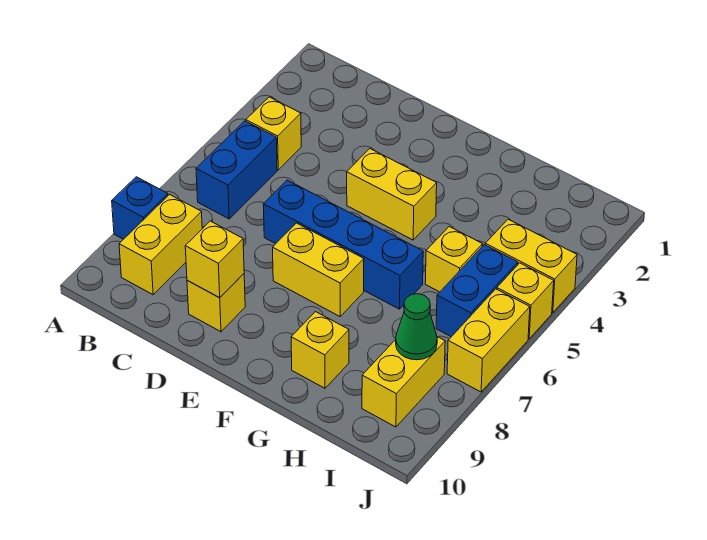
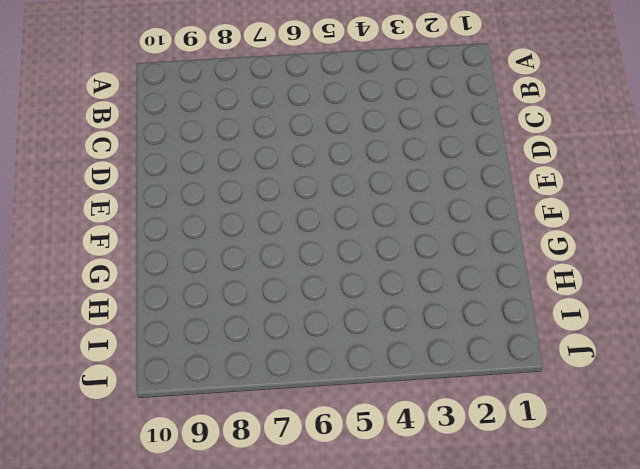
none -> blue 1x1 brick [112,177,168,239]
none -> yellow 1x1 brick [246,97,301,170]
none -> blue 1x2 brick [196,121,277,219]

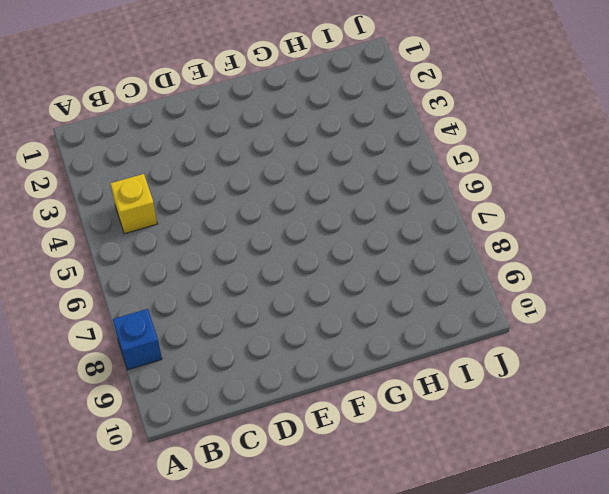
none -> blue 1x2 brick [196,121,277,219]
none -> yellow 1x2 brick [119,195,202,295]
none -> blue 1x4 brick [263,180,423,309]

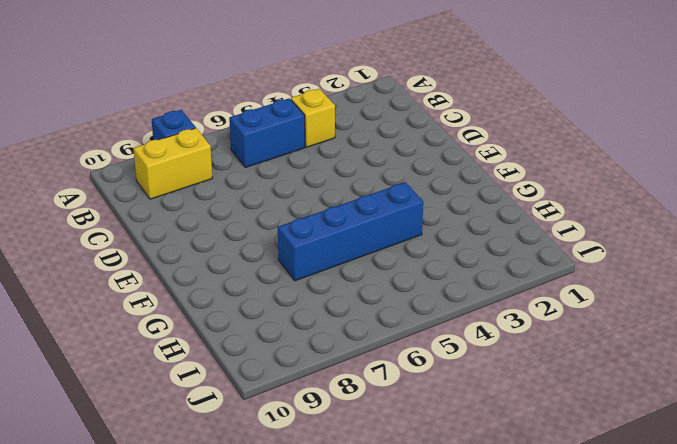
blue 1x4 brick [277,182,423,281] -> blue 1x4 brick turned to [263,180,423,309]
none -> yellow 1x1 brick [187,274,245,332]
none -> yellow 1x2 brick [347,149,437,240]
none -> yellow 1x2 brick [273,223,364,316]

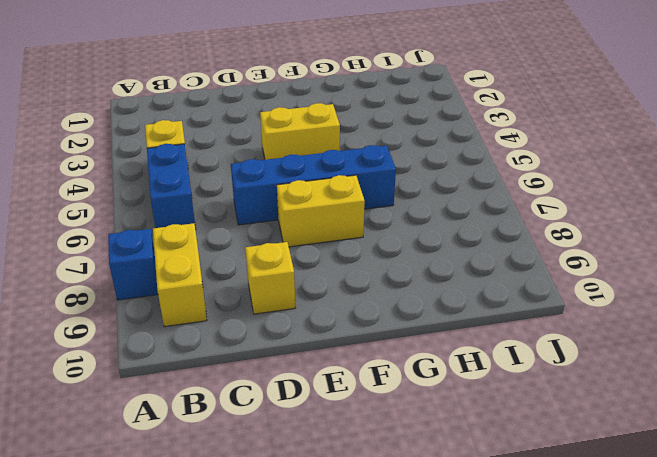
none -> yellow 1x1 brick [291,312,349,388]
none -> yellow 1x1 brick [425,227,483,292]
none -> yellow 1x2 brick [485,219,577,313]

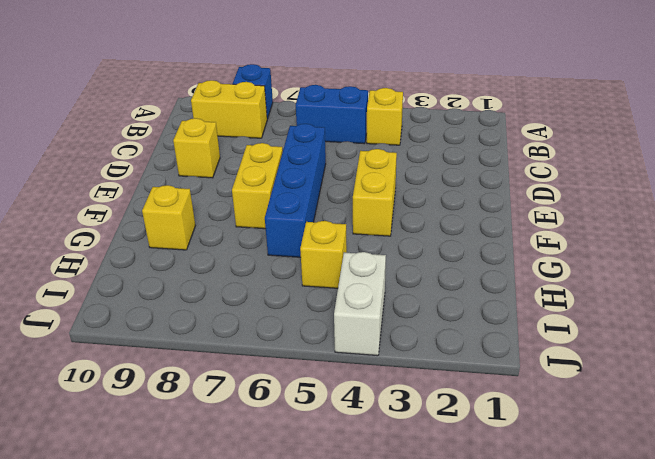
white 1x2 brick [334,252,386,356] -> yellow 1x2 brick [485,219,577,313]
none -> blue 1x2 brick [436,245,518,337]
none -> yellow 1x2 brick [362,337,445,427]
none -> yellow 1x1 brick [497,263,554,339]

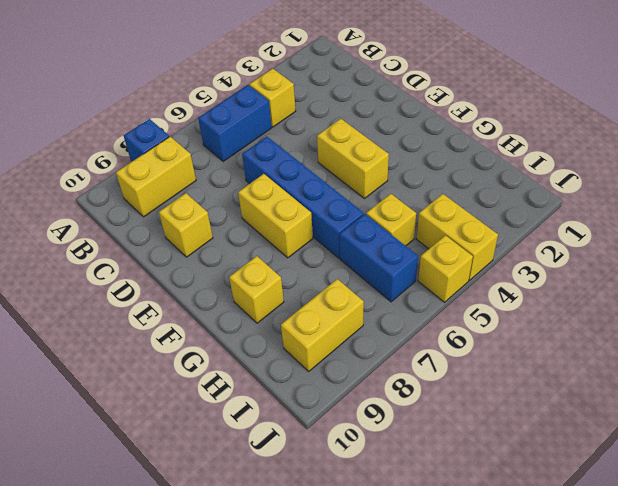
blue 1x2 brick [340,214,418,302] -> blue 1x2 brick turned to [436,245,518,337]
none -> yellow 1x2 brick [447,289,530,392]
none -> yellow 1x1 brick [185,221,244,298]
none -> green 1x1 cone [396,294,437,360]

